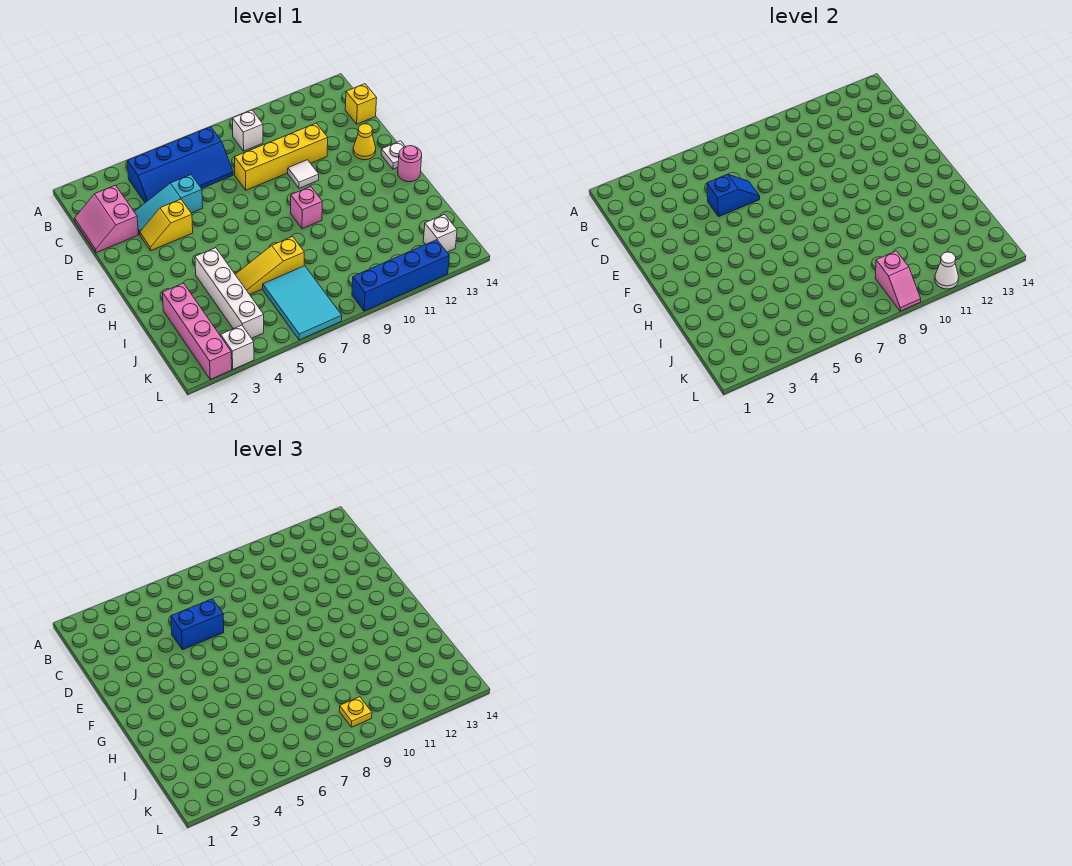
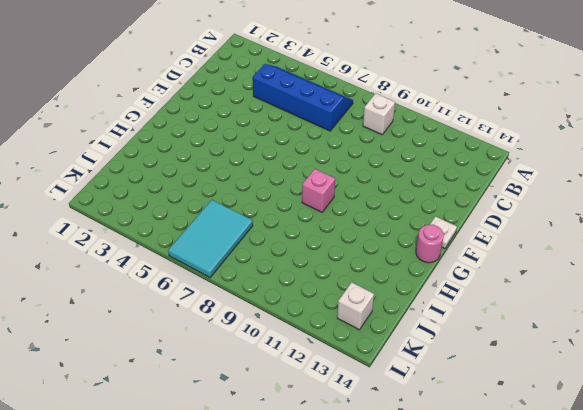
blue 2x4 slope [252,64,353,131] -> blue 2x4 slope turned to [127,127,233,203]
none -> pink 2x2 slope [75,185,138,253]
none -> yellow 1x1 brick [345,84,377,124]
none -> cyan 1x3 slope [134,175,203,235]

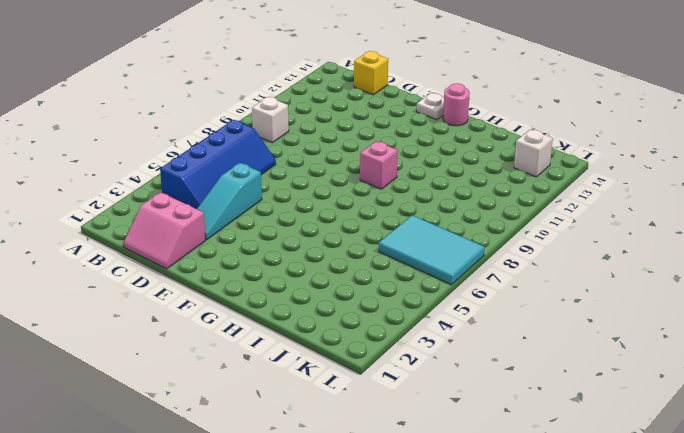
none -> yellow 1x4 brick [235,123,328,190]
none -> yellow 1x2 slope [140,199,193,251]
none -> white 1x1 tile [288,160,319,188]

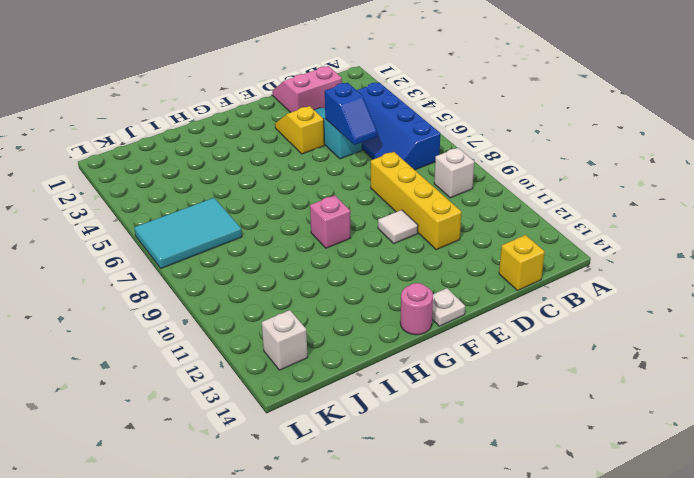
none -> yellow 1x1 cone [353,124,376,160]
none -> white 1x4 brick [195,248,264,338]
none -> pink 1x4 brick [162,283,232,379]

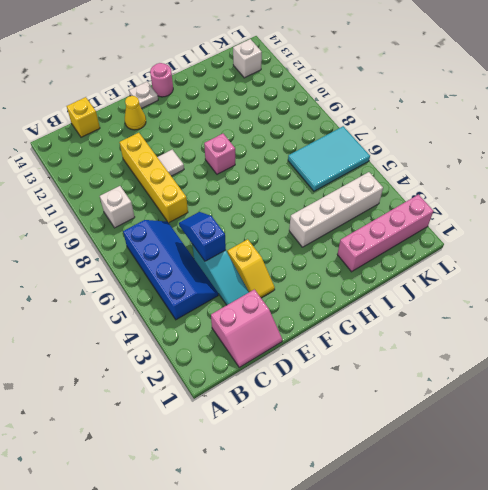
none -> yellow 1x3 slope [235,237,304,294]
none -> white 1x1 brick [221,325,254,369]
none -> blue 1x4 brick [352,240,449,311]

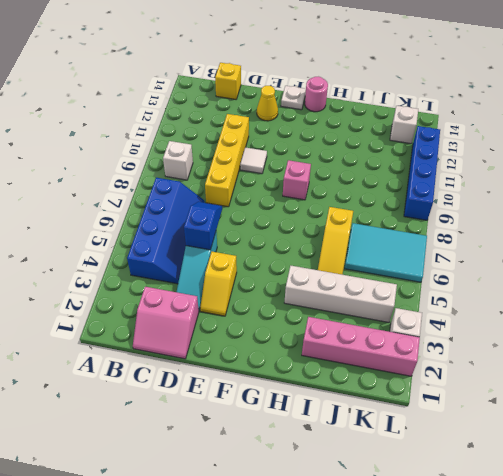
none -> pink 1x2 slope [875,251,921,311]
none -> white 1x1 cone [935,252,959,289]
none -> blue 1x2 brick [171,599,224,650]

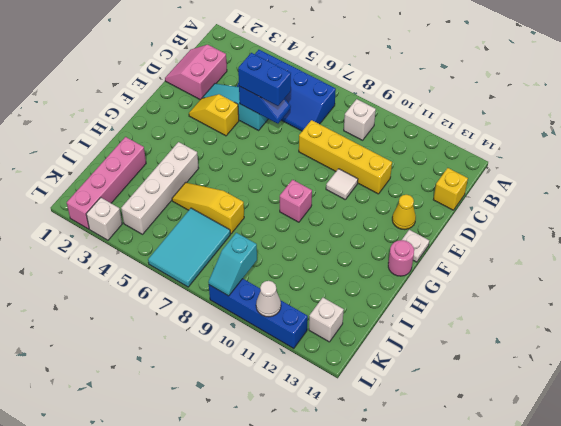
cyan 1x2 slope [208,233,257,296] -> pink 1x2 slope [875,251,921,311]
none -> yellow 1x1 plate [339,697,372,727]

